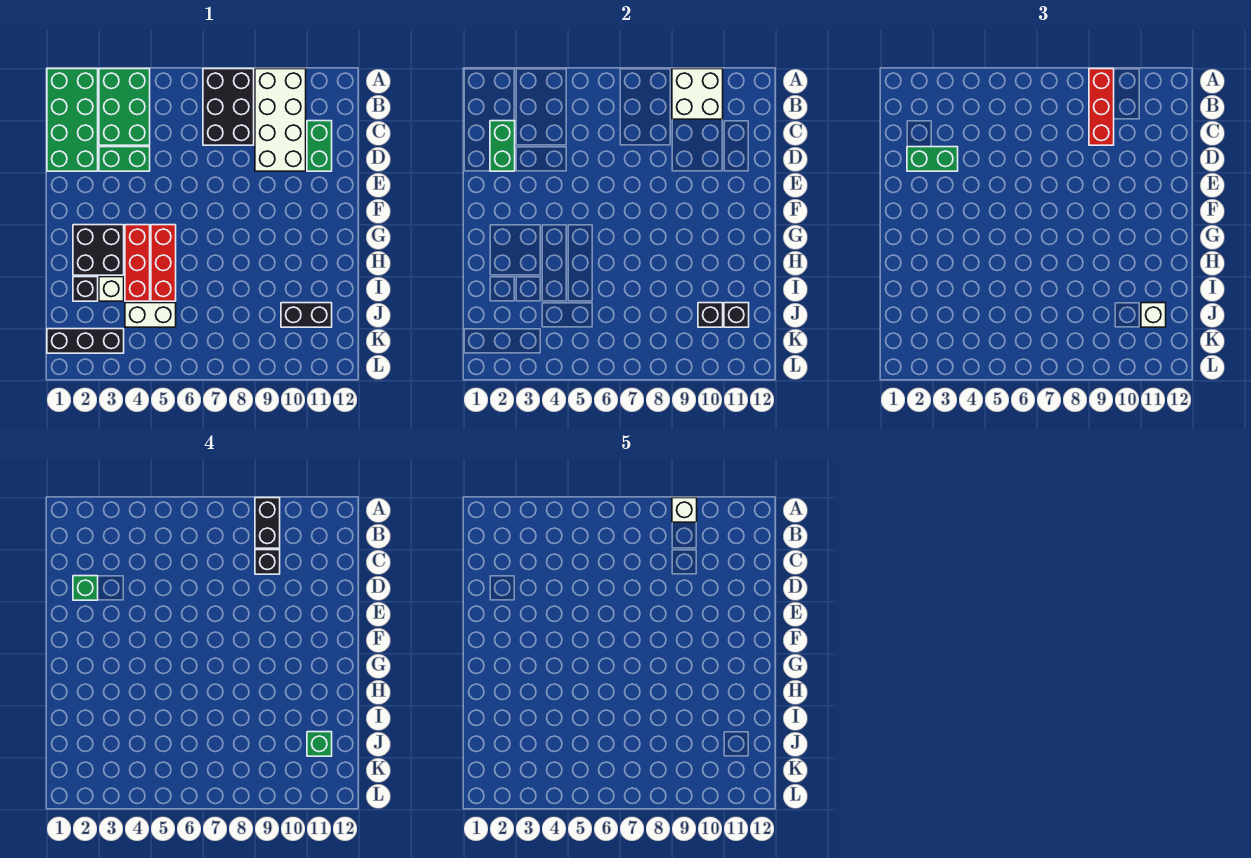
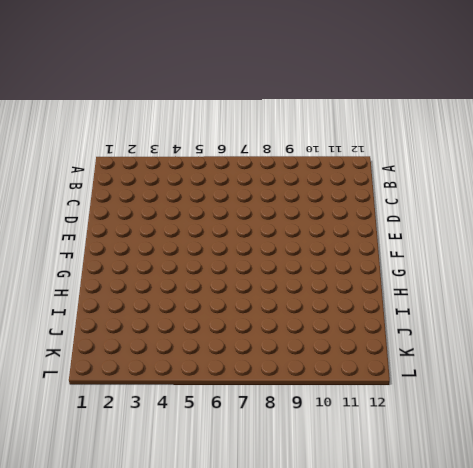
none -> green 2x4 brick [47,69,98,171]
none -> green 2x3 brick [99,69,150,145]
none -> black 2x3 brick [203,69,254,145]

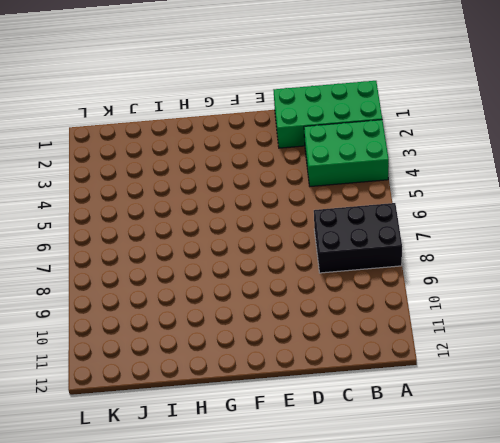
none -> white 2x4 brick [255,69,306,171]
none -> green 1x2 brick [307,121,332,171]
none -> green 1x2 brick [99,147,150,171]

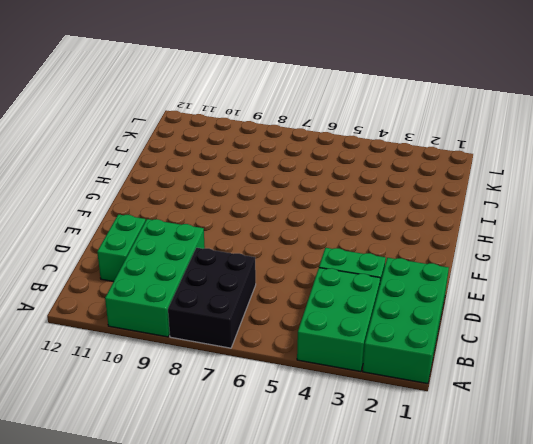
green 2x4 brick [105,219,205,337] -> white 2x4 brick [255,69,306,171]
none -> black 2x2 brick [73,225,124,275]
none -> red 1x3 brick [125,225,150,301]
none -> red 1x3 brick [151,225,176,301]

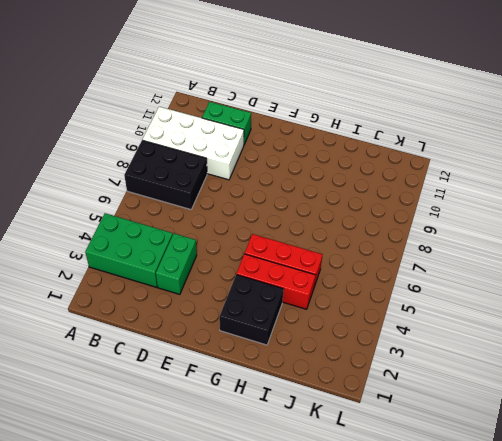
none -> green 2x4 brick [47,69,98,171]
none -> black 1x1 brick [73,277,98,301]
none -> white 1x1 brick [99,277,124,301]

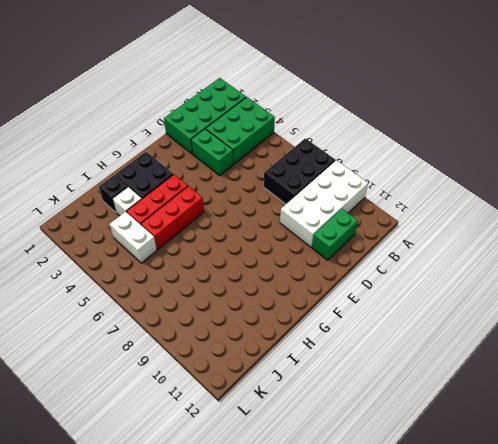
none -> black 1x2 brick [281,303,332,327]
none -> black 1x3 brick [47,329,124,353]
none -> white 2x2 brick [672,69,723,119]

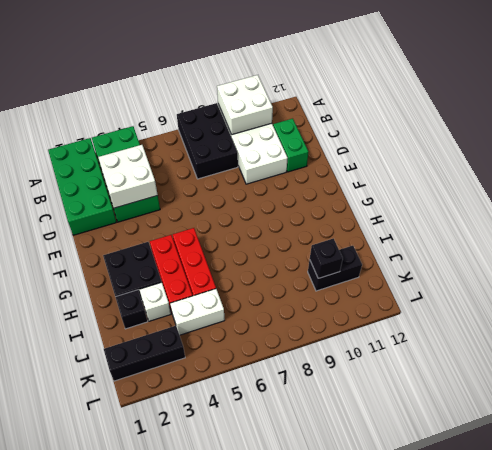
white 2x2 brick [98,145,158,208] -> none
none -> green 1x2 brick [490,121,515,171]
none -> black 1x1 brick [724,303,749,327]
none -> red 1x3 brick [1089,69,1114,145]

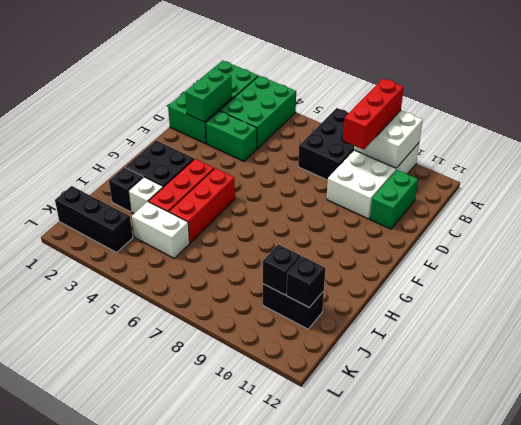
none -> green 1x2 brick [907,147,958,171]
none -> white 1x1 brick [1141,303,1166,327]
none -> black 1x2 brick [255,498,280,548]

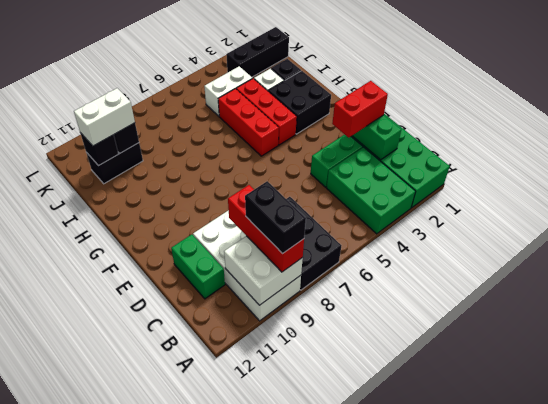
red 1x2 brick [332,81,388,137] -> green 1x2 brick [907,147,958,171]
white 1x2 brick [74,88,135,146] -> white 1x1 brick [1141,303,1166,327]
none -> black 1x1 brick [255,550,280,574]
none -> green 1x1 brick [73,576,98,600]
none -> green 1x1 brick [307,732,332,756]

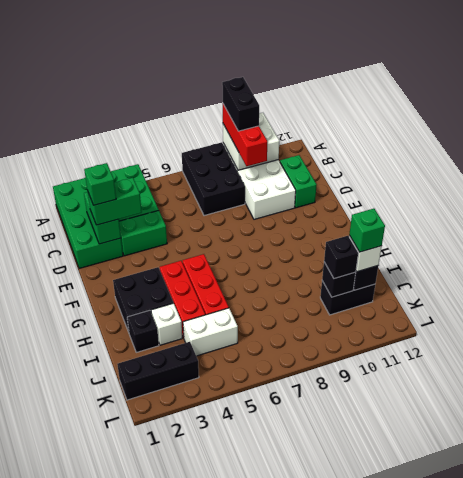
black 1x1 brick [324,236,358,279] -> black 1x1 brick moved to [255,550,280,574]
none -> white 1x1 brick [672,498,697,522]

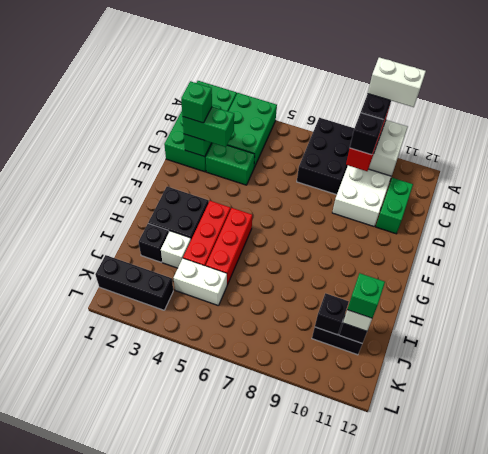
white 1x2 brick [368,57,426,107] -> white 1x1 brick [672,498,697,522]

